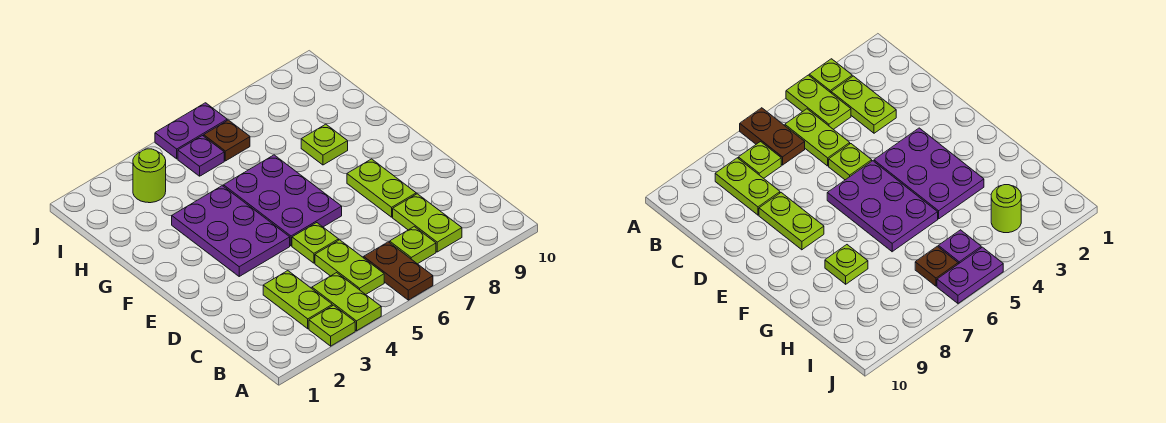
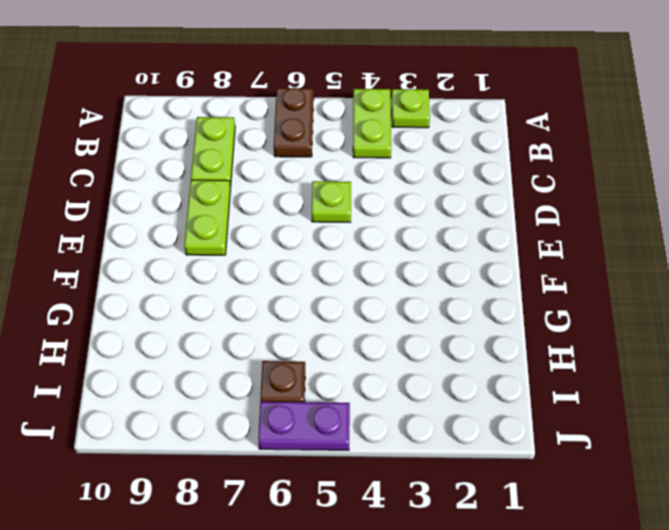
none -> lime 1x2 plate [263,271,332,329]
none -> lime 1x2 plate [315,240,384,294]
none -> lime 1x1 plate [390,227,436,264]

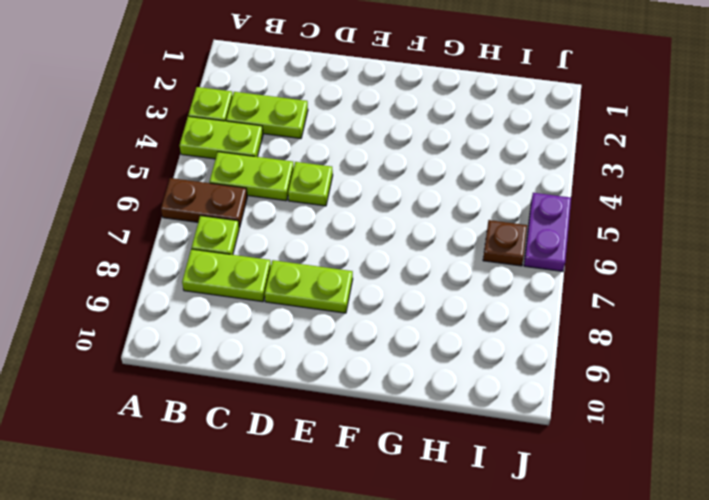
none -> purple 2x3 plate [172,186,290,276]
none -> purple 2x3 plate [224,155,342,246]
none -> lime 1x1 plate [301,124,348,165]

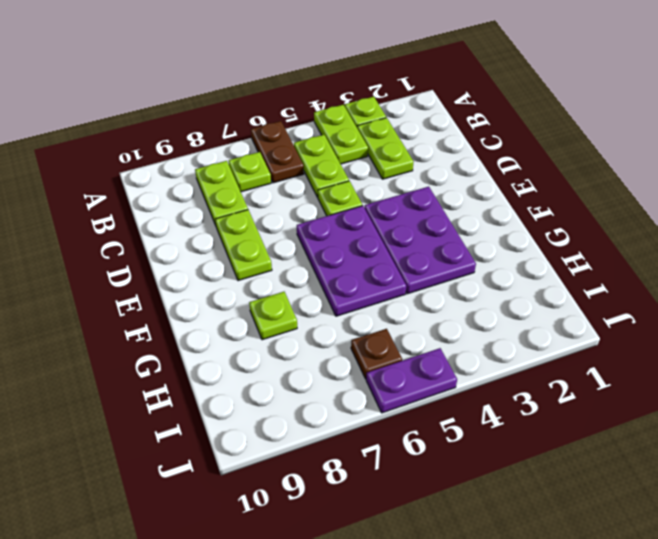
none -> lime 1x1 round brick [133,149,166,203]
none -> purple 1x1 plate [178,136,224,176]

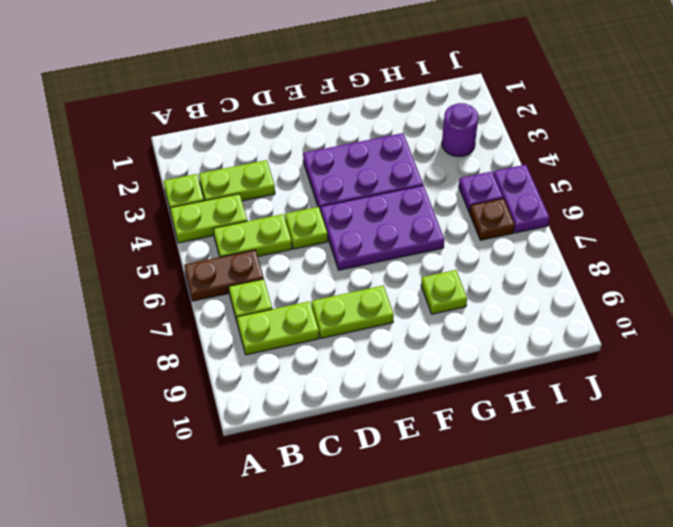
purple 1x1 round brick [442,103,478,157] -> lime 1x1 round brick [133,149,166,203]

